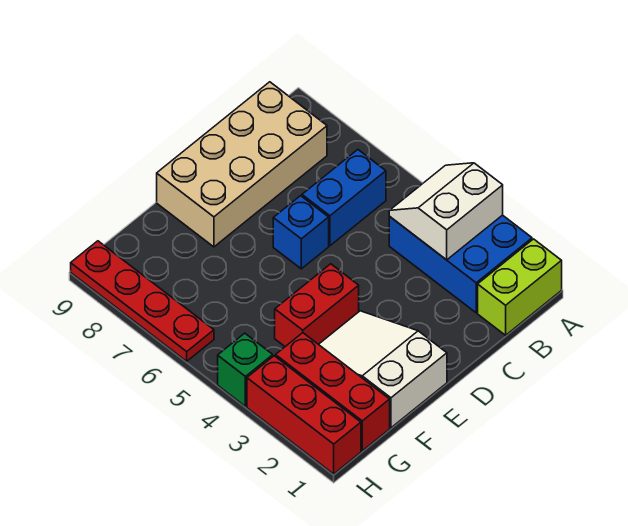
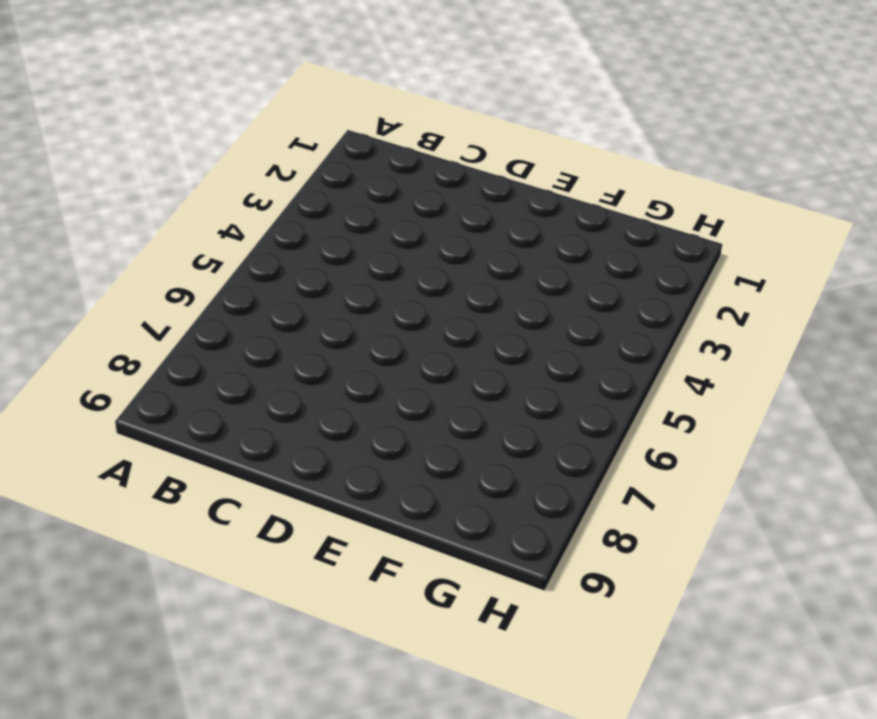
none -> lime 1x2 brick [478,239,562,335]
none -> blue 2x3 brick [389,215,532,313]
none -> blue 1x2 brick [302,150,386,246]

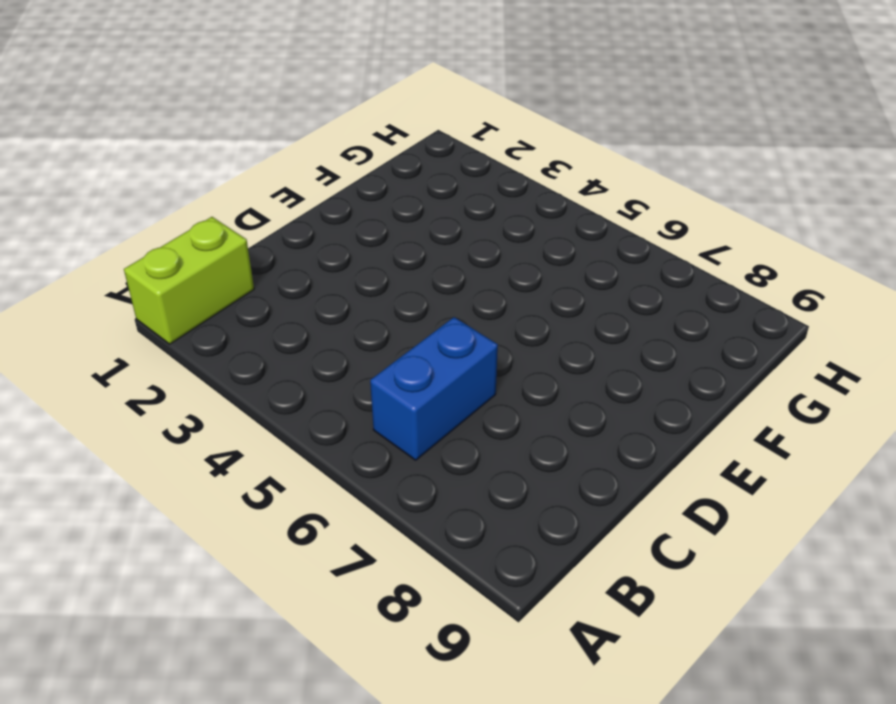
none -> blue 2x3 brick [389,215,532,313]
none -> tan 2x4 brick [157,82,327,247]
none -> blue 1x1 brick [273,196,329,269]

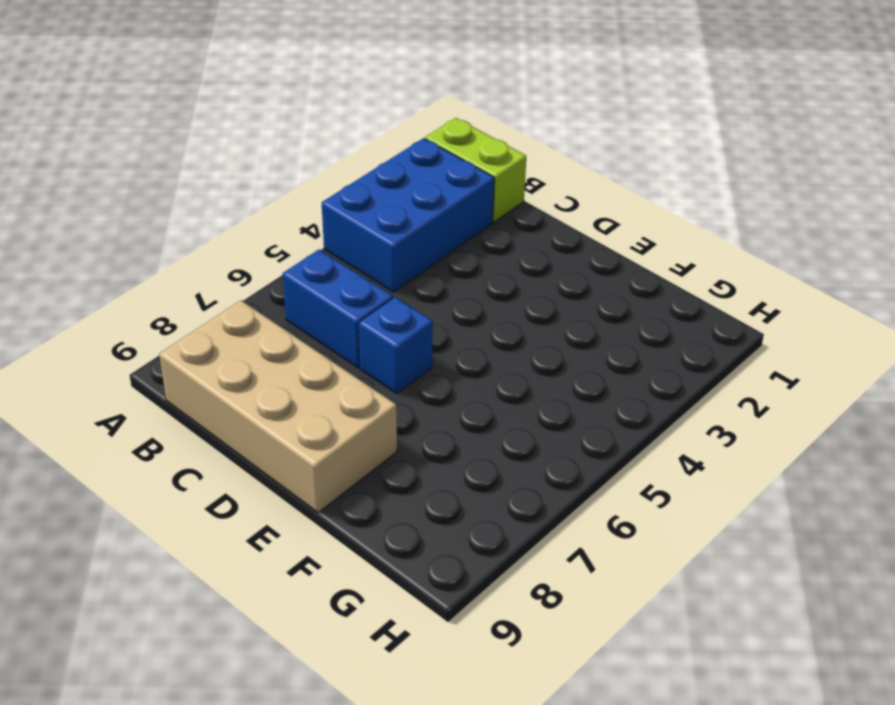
none -> white 2x3 slope [319,311,447,428]
none -> red 1x2 brick [275,264,359,347]
none -> red 1x3 brick [276,333,390,451]

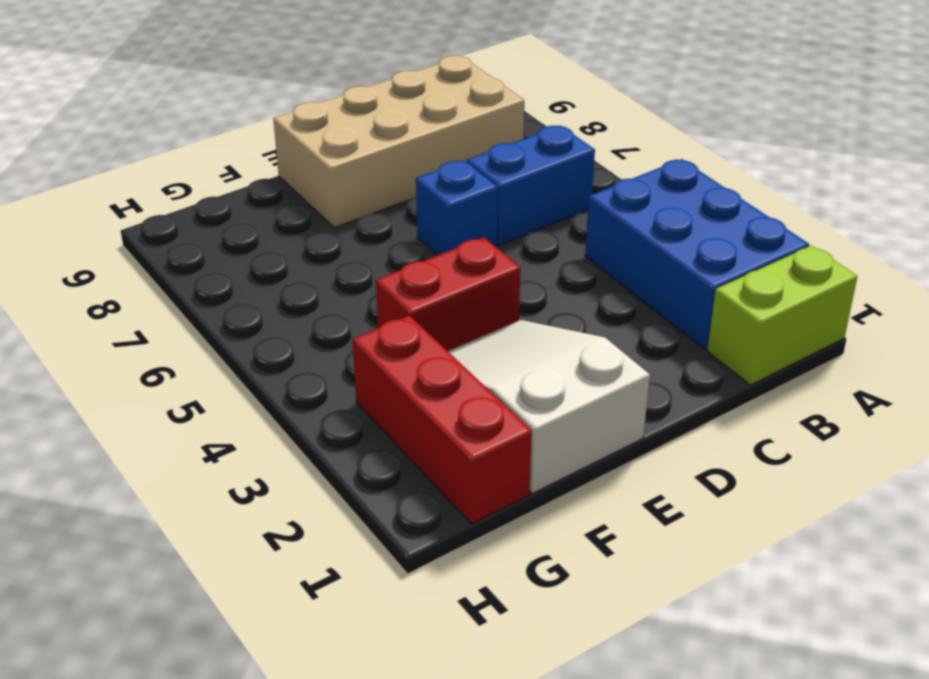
none -> red 1x3 brick [247,356,361,474]
none -> green 1x1 brick [218,333,273,406]
none -> red 1x4 plate [71,241,214,361]

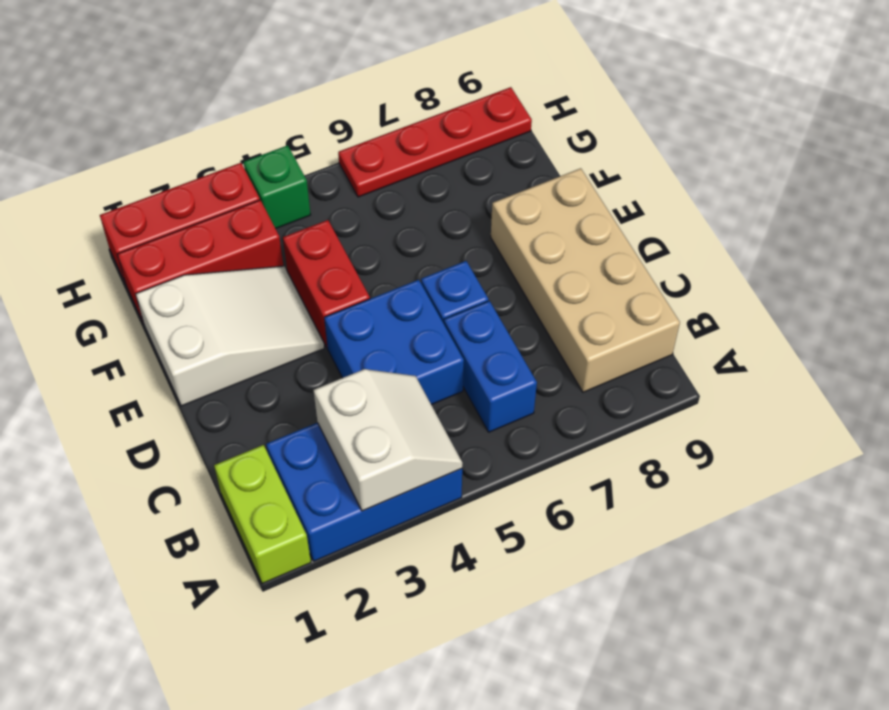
blue 2x2 brick [324,280,464,405] -> none

